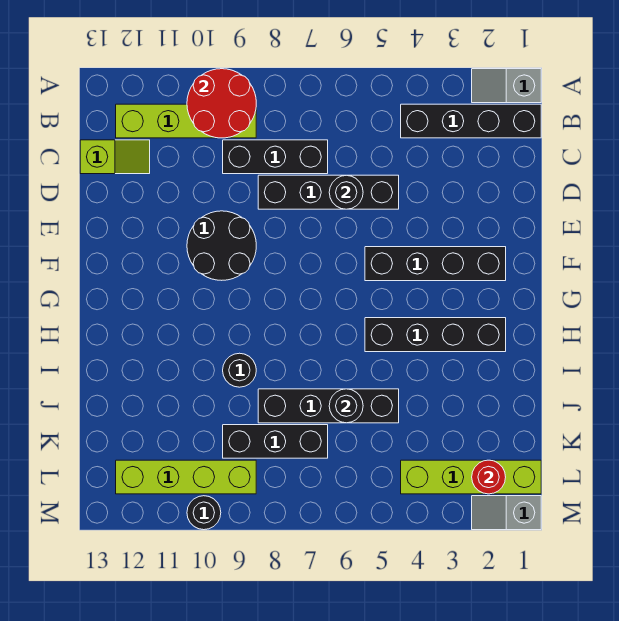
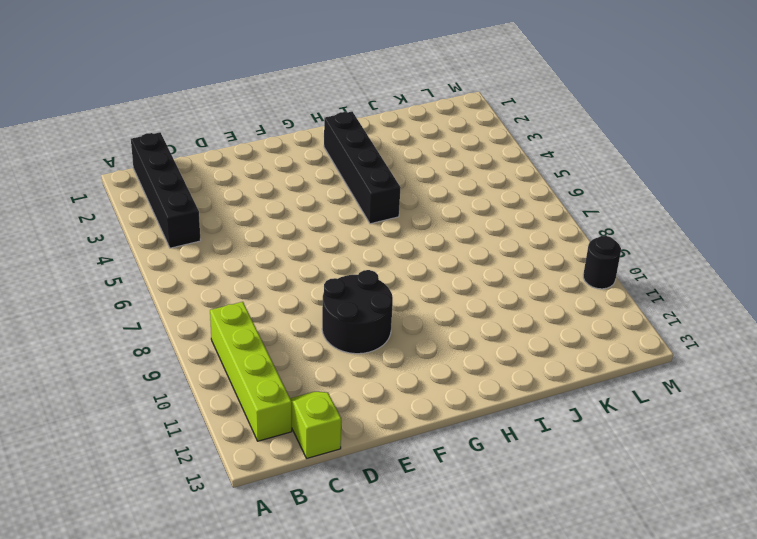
none -> grey 1x2 slope [472,69,541,103]
none -> black 1x3 brick [223,140,328,174]
none -> black 1x4 brick [258,175,399,209]

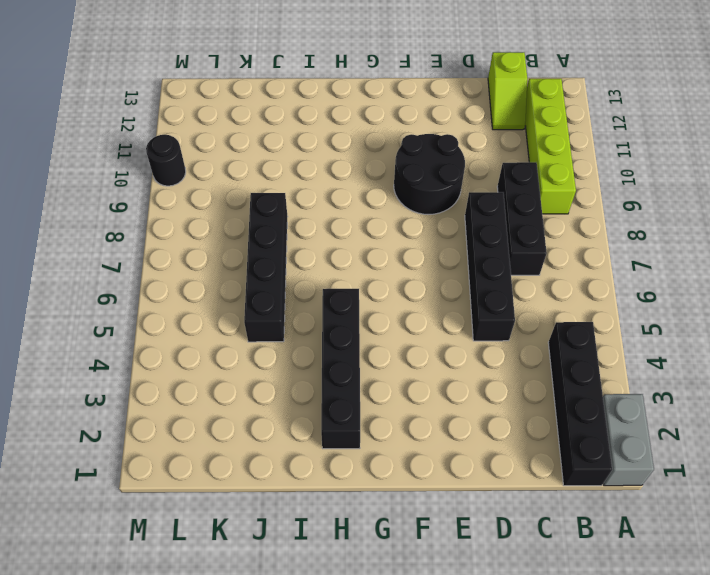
grey 1x2 brick [603,394,654,486] -> grey 1x2 slope [472,69,541,103]
none -> black 1x4 brick [365,247,506,281]
none -> black 1x1 round brick [223,353,256,387]
none -> black 1x3 brick [223,425,328,458]

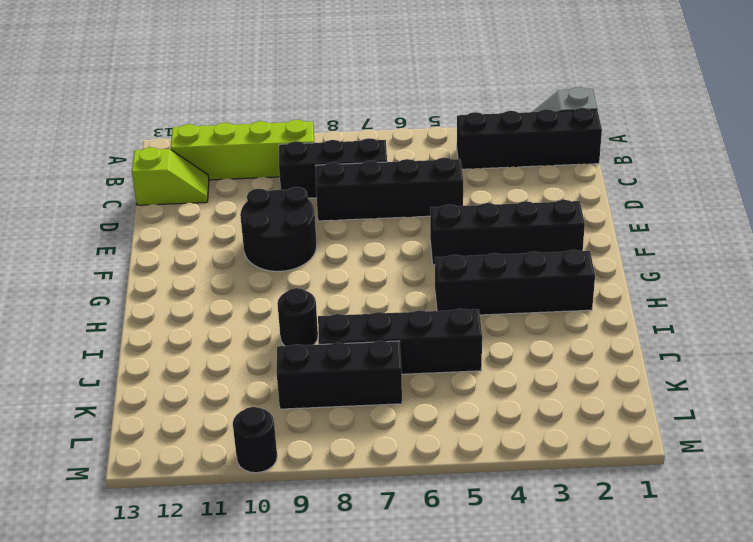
none -> lime 1x4 brick [401,460,541,494]
none -> lime 1x4 brick [116,460,256,494]
none -> grey 1x2 slope [472,496,541,530]

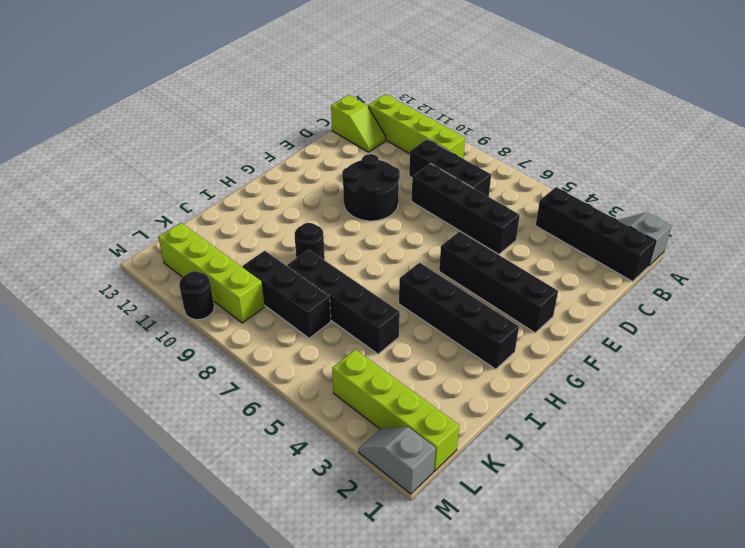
none -> red 2x2 round brick [187,69,256,138]
none -> black 1x1 round brick [329,175,363,209]
none -> black 1x1 round brick [329,389,363,423]

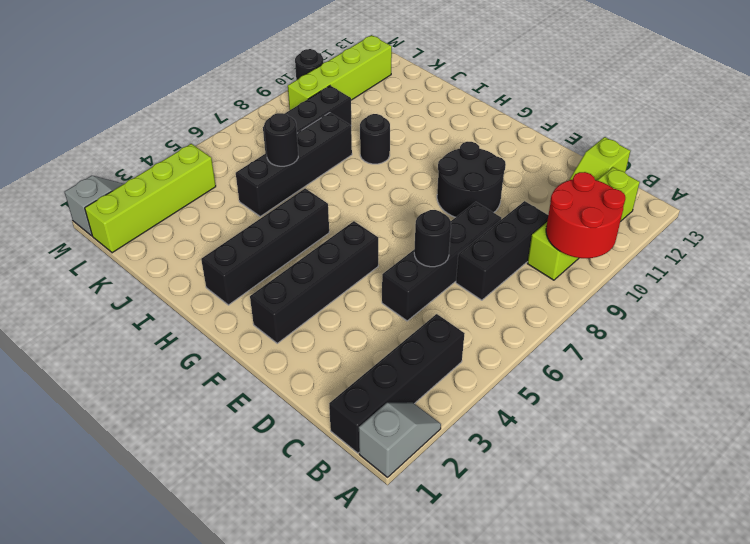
none -> red 1x1 round brick [472,460,506,494]

